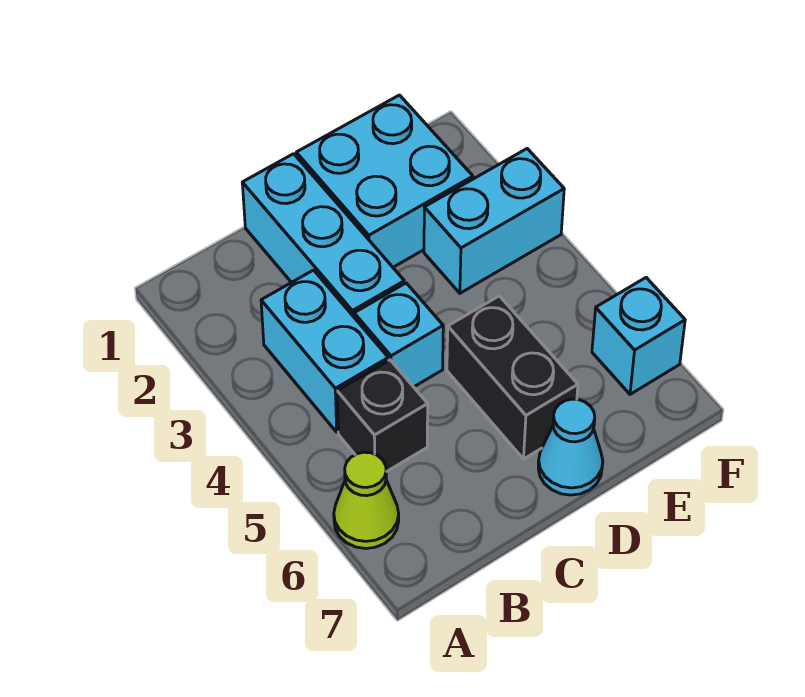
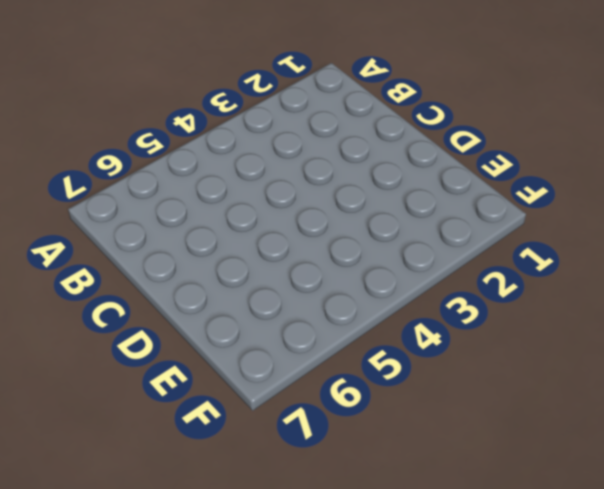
none -> lime 1x1 cone [334,452,399,548]
none -> cyan 1x2 brick [261,270,388,432]

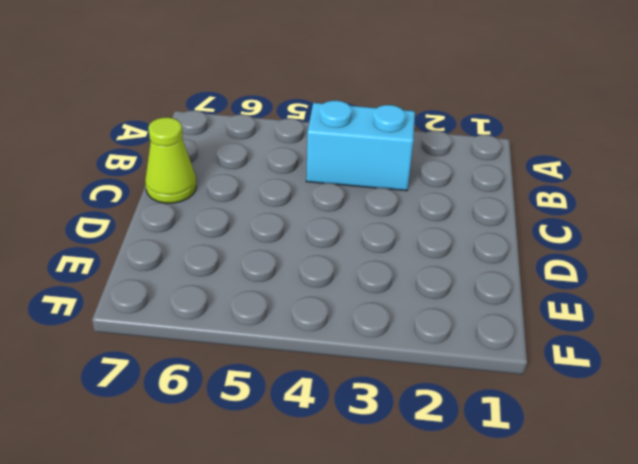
lime 1x1 cone [145,117,196,203] -> lime 1x1 cone moved to [334,452,399,548]
none -> black 1x1 brick [337,360,428,472]
none -> cyan 1x3 brick [242,154,404,317]

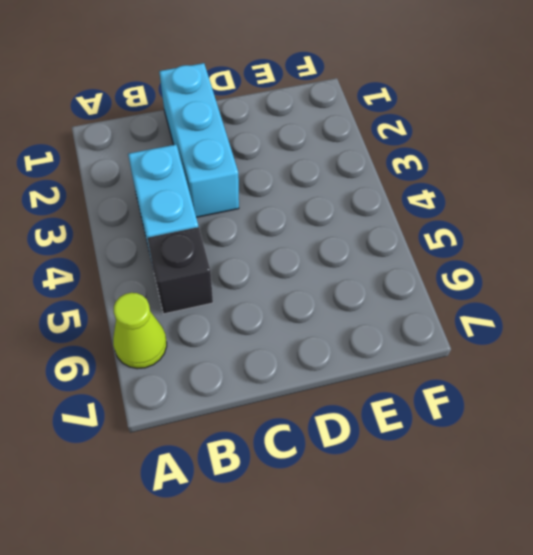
none -> cyan 1x1 brick [354,283,443,387]
none -> cyan 2x2 brick [296,95,473,267]

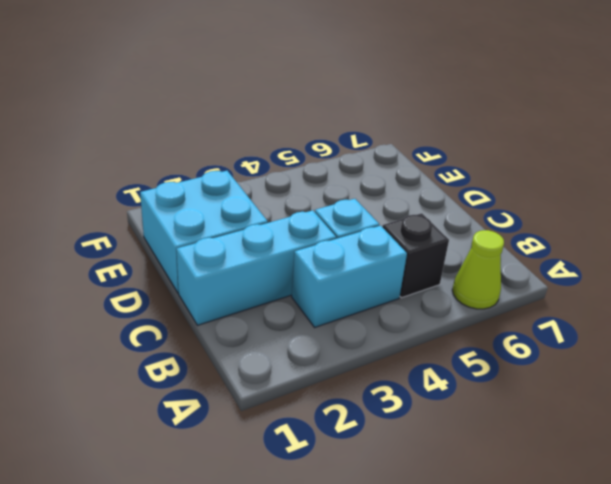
none -> black 1x2 brick [447,296,578,459]
none -> cyan 1x1 cone [538,399,603,495]

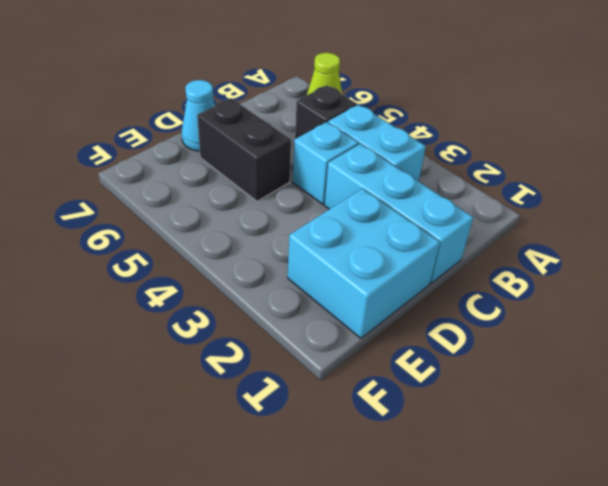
none -> cyan 1x2 brick [424,149,564,293]
none -> cyan 1x1 brick [592,278,685,394]

